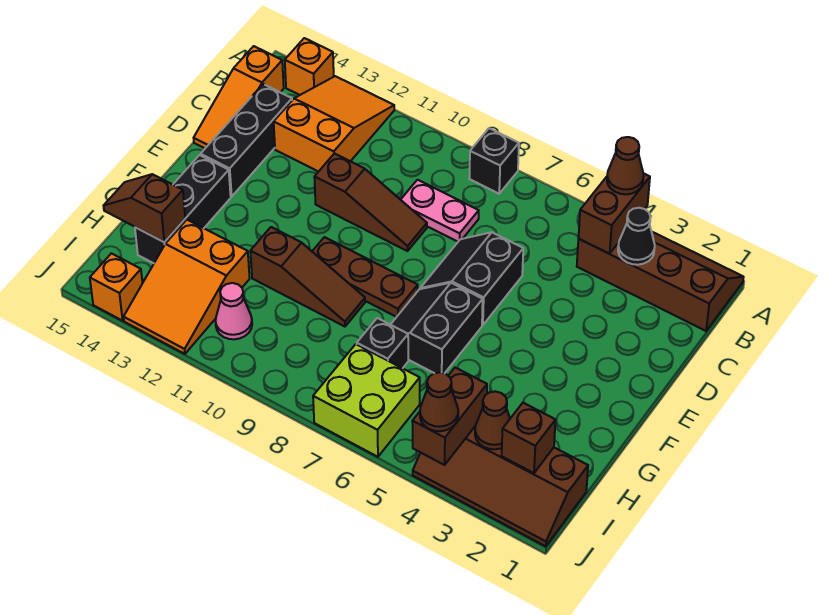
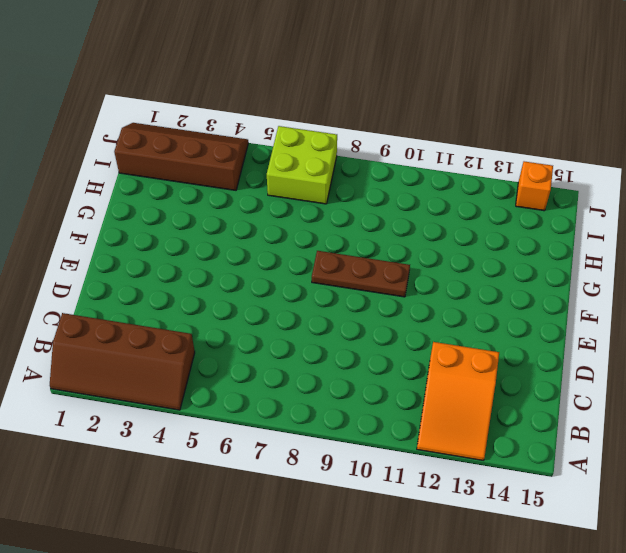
none -> black 1x1 brick [469,128,519,194]
none -> orange 1x1 brick [285,38,334,95]
none -> orange 1x3 slope [194,46,284,148]

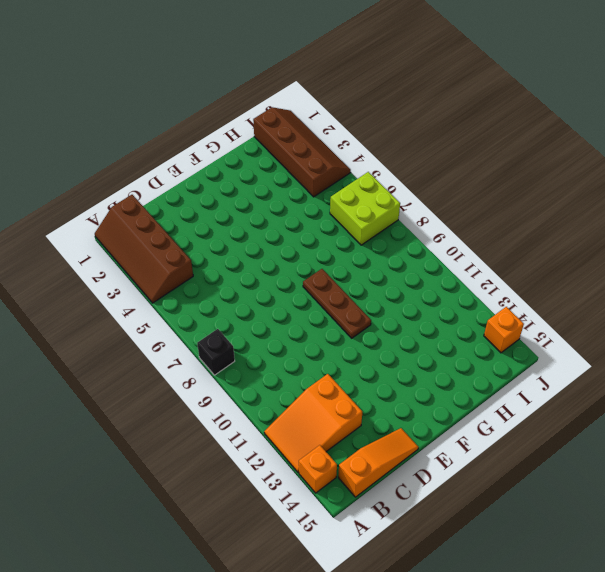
none -> pink 1x2 plate [401,180,479,242]
none -> black 1x3 brick [201,84,292,197]
none -> black 2x2 slope [420,232,523,325]

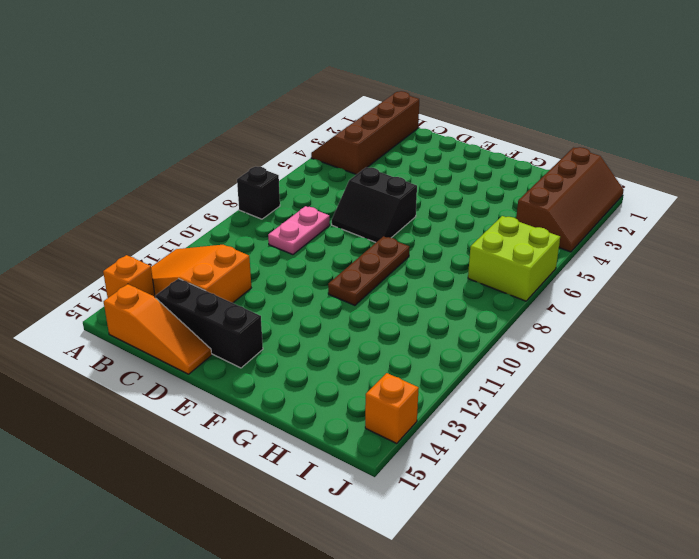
none -> brown 1x3 slope [314,154,427,251]
none -> black 2x2 slope [391,283,483,373]
none -> black 1x3 brick [135,155,231,263]

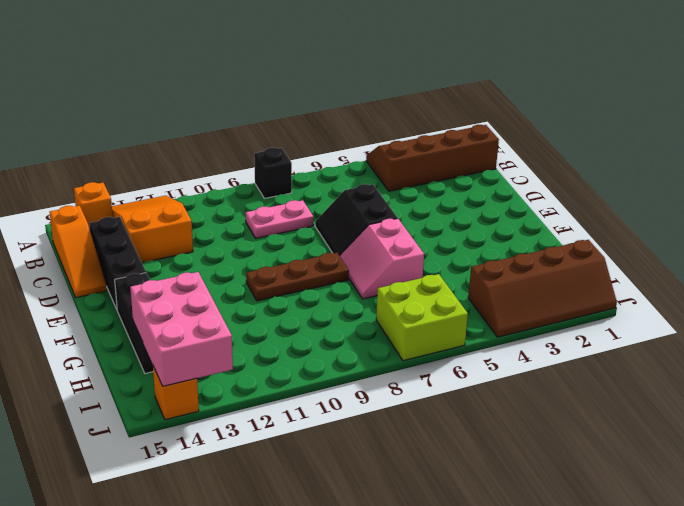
pink 2x2 slope [340,218,424,299] -> black 2x2 slope [391,283,483,373]
pink 2x3 brick [130,272,233,386] -> brown 1x2 slope [103,174,185,242]
none -> brown 1x3 slope [314,154,427,251]
none -> brown 1x3 slope [250,227,365,327]
none -> black 1x1 brick [357,318,408,368]

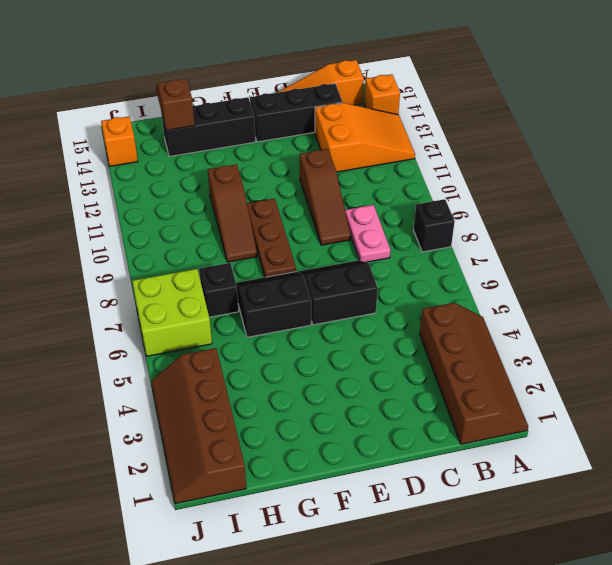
none -> orange 2x3 slope [124,220,250,354]
none -> pink 1x1 cone [215,283,252,339]
none -> brown 1x2 brick [579,173,650,254]

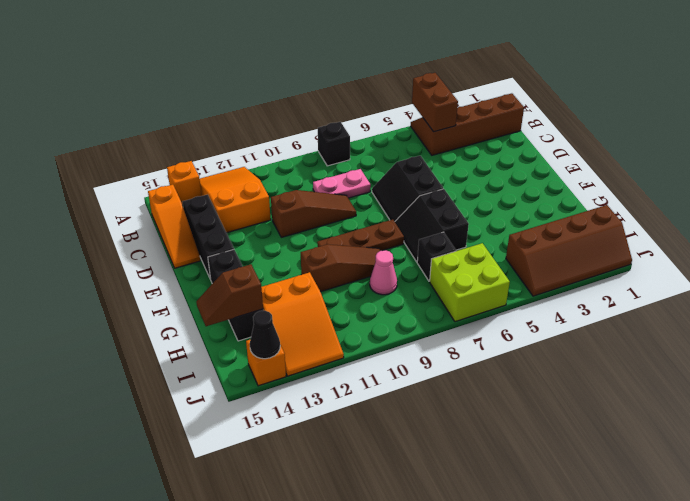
pink 1x1 cone [370,250,397,295] -> pink 1x1 cone moved to [215,283,252,339]
black 1x1 cone [250,311,280,359] -> black 1x1 cone moved to [618,208,655,265]
none -> brown 1x1 brick [502,403,555,473]
none -> brown 1x1 cone [475,391,510,449]
none -> brown 1x2 brick [412,368,487,465]

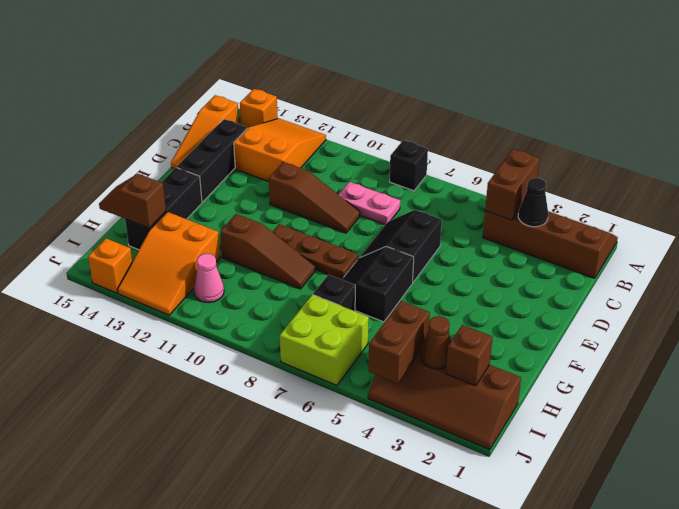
none -> brown 1x1 cone [607,137,644,194]
none -> brown 1x1 cone [420,372,458,431]

